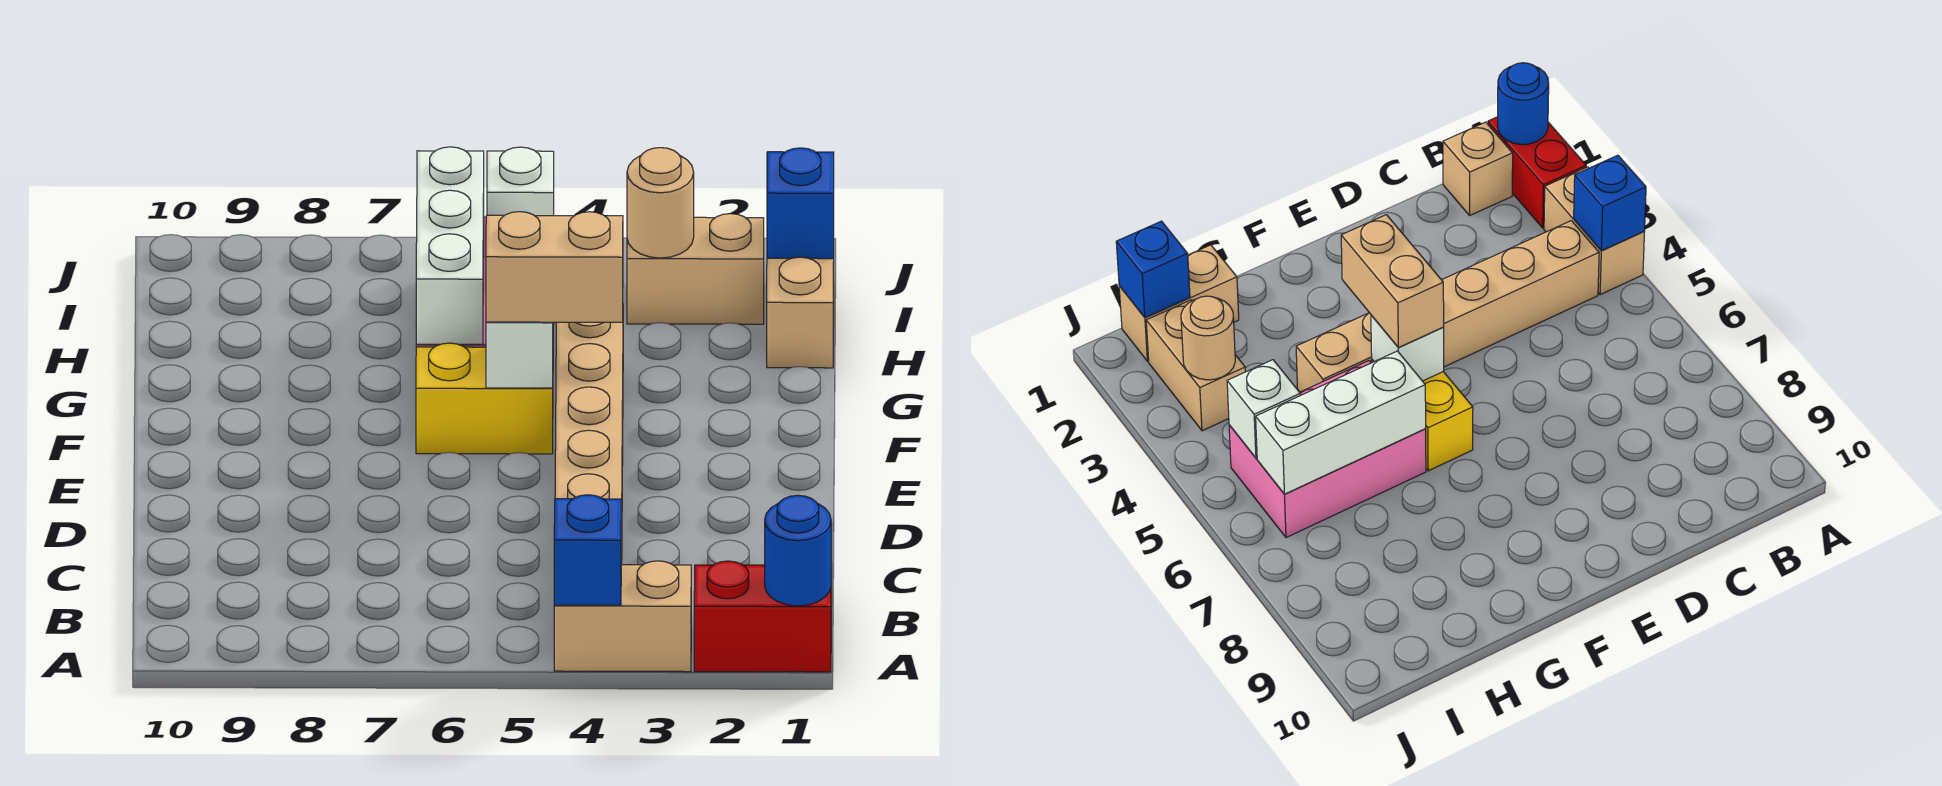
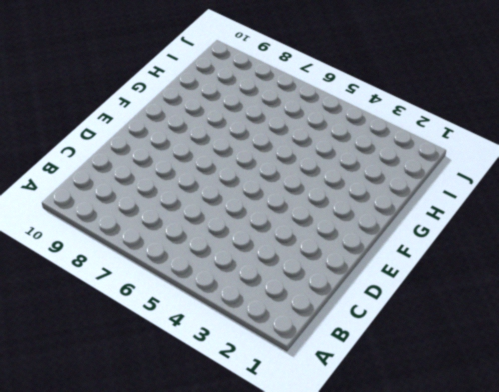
none -> red 1x2 brick [694,561,831,672]
none -> tan 1x2 brick [554,561,691,672]
none -> tan 1x1 brick [1443,122,1513,215]

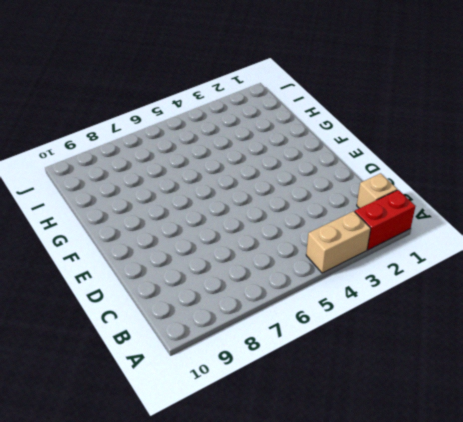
none -> tan 1x6 brick [555,322,623,564]
none -> yellow 1x2 brick [416,343,553,454]
none -> pink 2x3 brick [1229,361,1426,538]

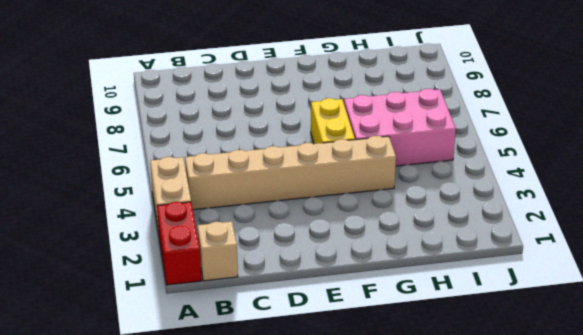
none -> tan 1x2 brick [767,257,834,368]
none -> tan 1x2 brick [627,214,764,324]
none -> blue 1x1 round brick [765,495,831,606]

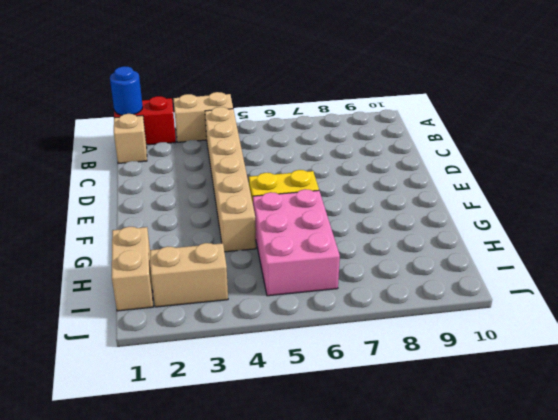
none -> blue 1x1 brick [554,495,622,605]
none -> white 1x1 brick [486,322,553,388]
none -> white 1x3 brick [416,147,484,344]

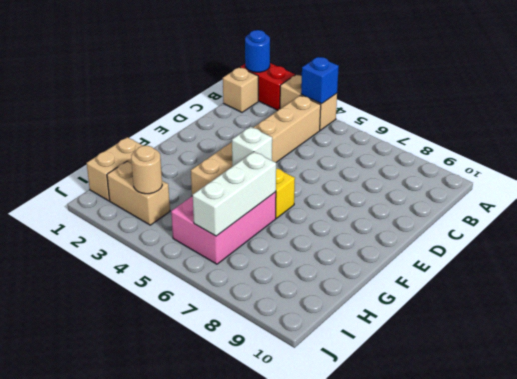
none -> blue 1x1 brick [767,148,834,259]
none -> white 1x1 brick [487,147,554,216]
none -> tan 1x2 brick [486,212,623,322]

